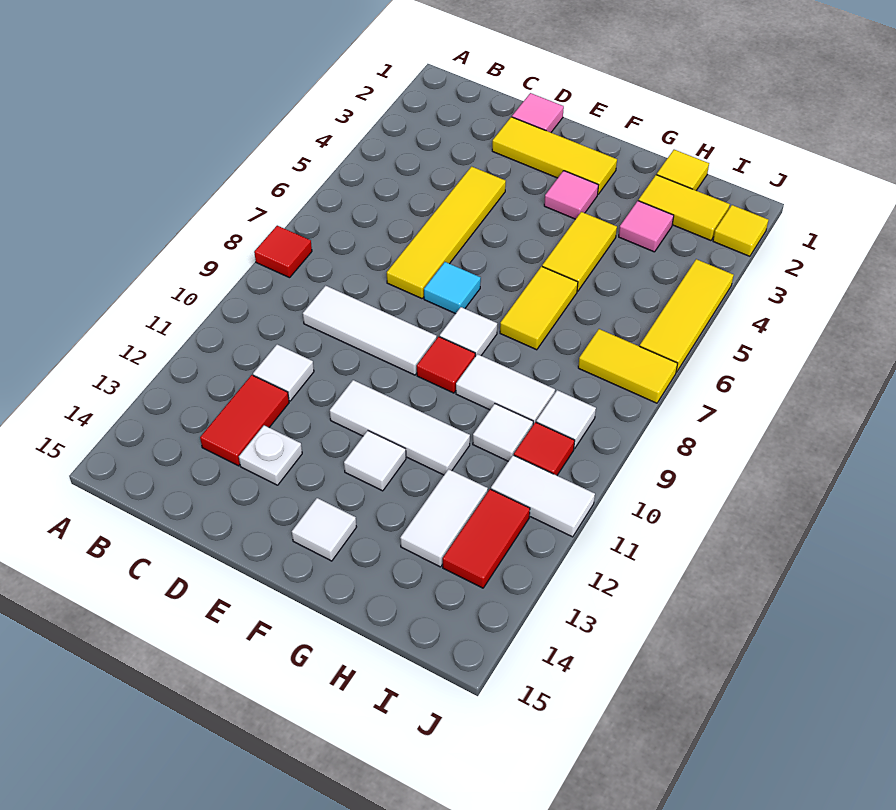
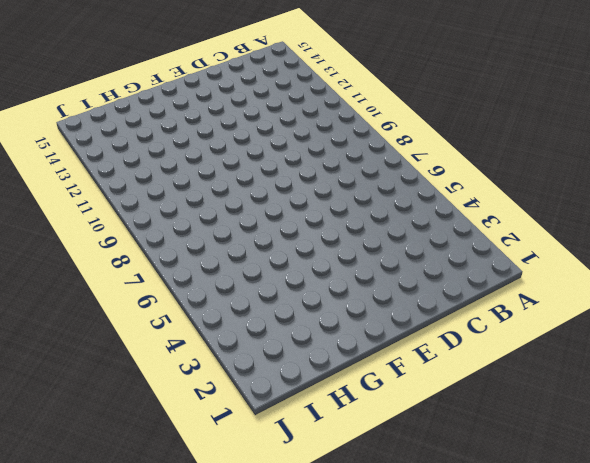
none -> red 1x1 tile [254,226,312,278]
none -> white 1x3 tile [303,286,437,375]
none -> white 1x1 tile [253,344,314,401]
none -> red 1x2 tile [200,375,289,466]

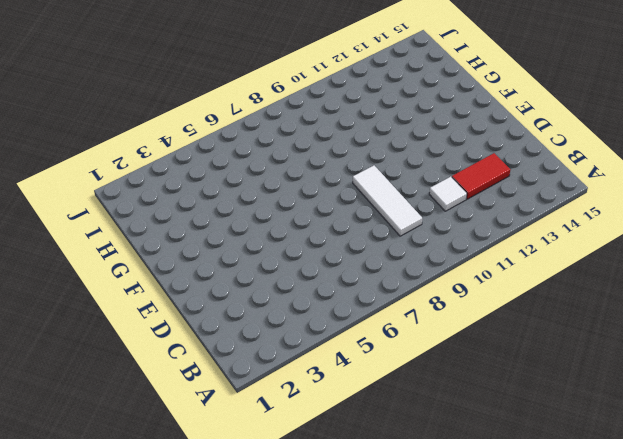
none -> red 1x1 tile [254,226,312,278]
none -> pink 1x1 tile [512,93,564,132]
none -> yellow 1x3 tile [492,117,617,194]
none -> yellow 1x4 tile [387,166,506,299]

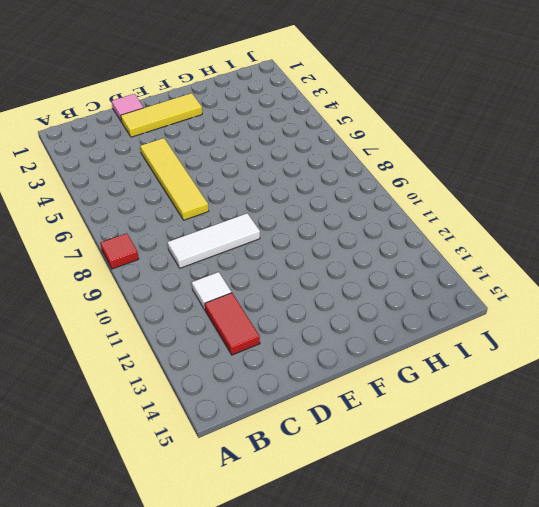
none -> white 1x1 plate [239,425,302,485]
none -> cyan 1x1 tile [424,262,481,314]
none -> white 1x3 tile [330,380,470,475]
none -> pink 1x1 tile [544,171,598,219]

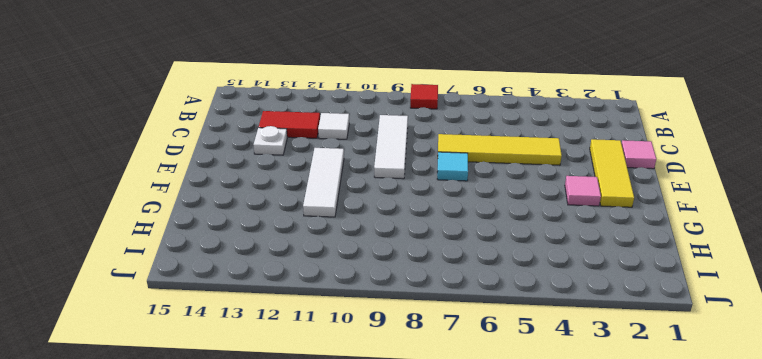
none -> white 1x1 tile [440,307,497,356]
none -> red 1x1 tile [417,337,475,393]
none -> white 1x1 tile [344,431,406,491]
none -> white 1x1 tile [292,498,356,561]

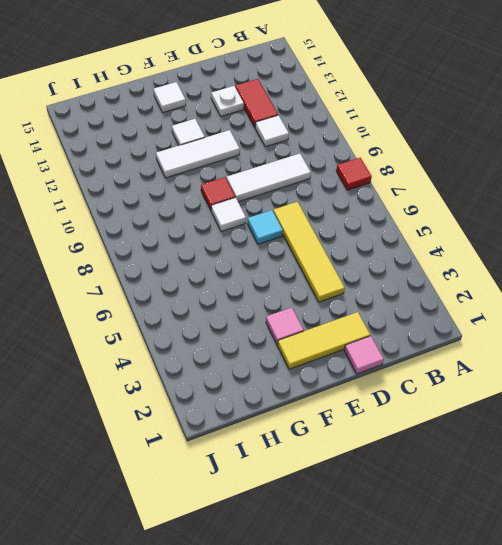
none -> yellow 1x2 tile [542,212,617,291]
none -> yellow 1x2 tile [500,266,578,350]
none -> white 1x2 tile [456,354,555,425]
none -> yellow 1x1 tile [657,150,709,190]

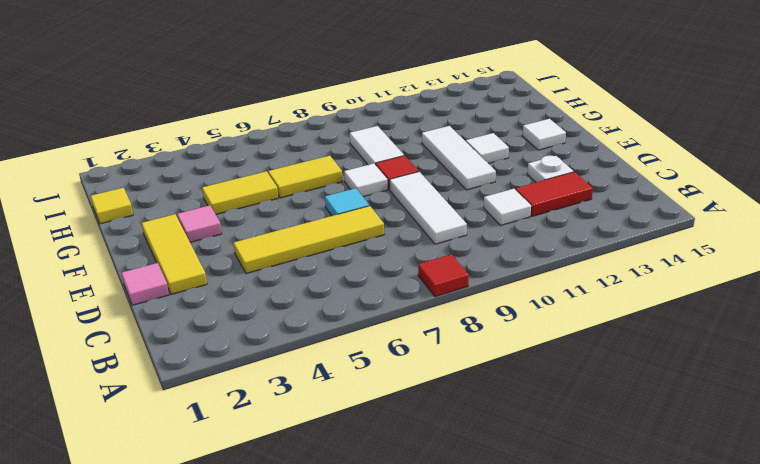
none -> yellow 1x2 tile [638,175,730,241]
none -> pink 1x1 tile [619,201,674,252]
none -> white 1x1 tile [473,404,533,461]
none -> white 1x2 tile [400,469,488,567]

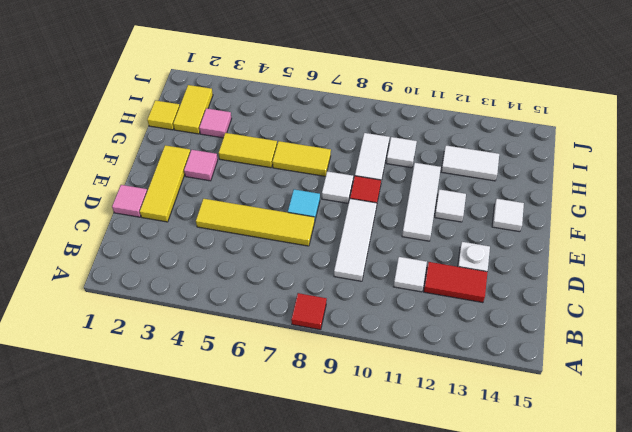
none -> yellow 1x2 tile [578,329,678,403]
none -> white 1x1 tile [536,390,596,449]
none -> red 1x1 tile [514,422,575,475]
none -> white 1x2 tile [491,455,595,537]

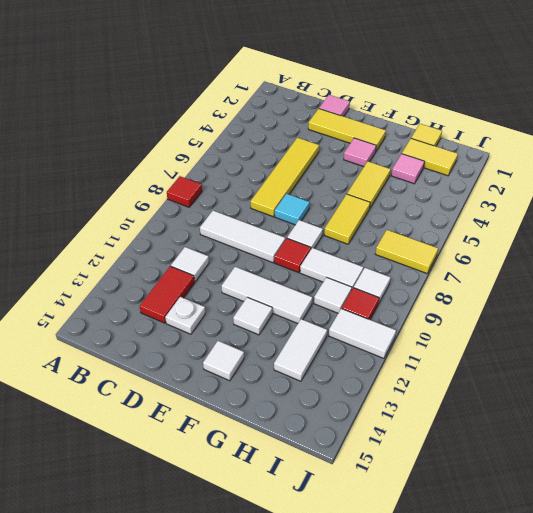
none -> red 1x2 tile [443,489,530,588]
none -> yellow 1x1 tile [713,205,768,256]
none -> yellow 1x3 tile [640,259,734,372]

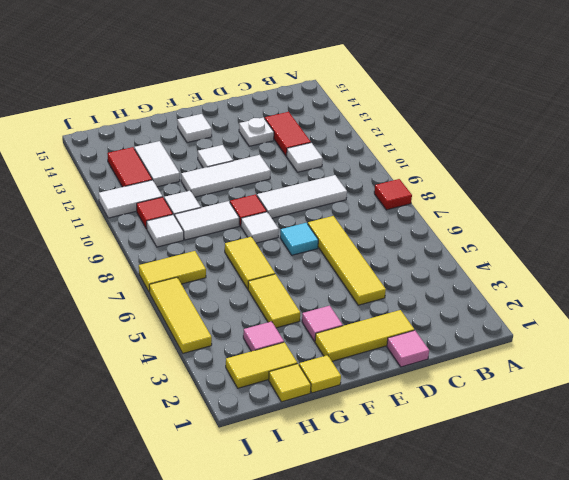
yellow 1x1 tile [299,355,341,393] -> yellow 1x1 tile moved to [713,205,768,256]

